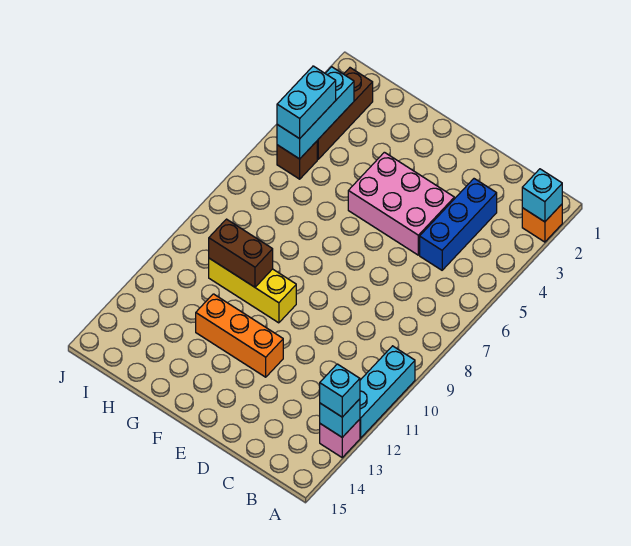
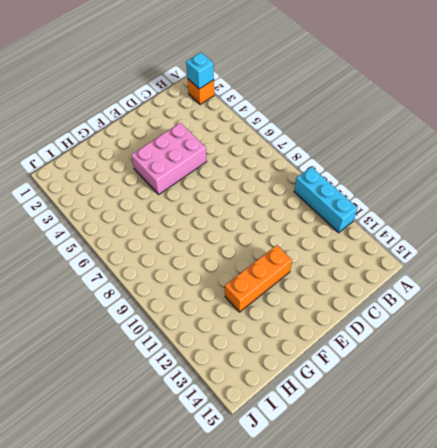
none -> pink 1x1 brick [320,419,360,457]
none -> blue 1x3 brick [420,179,497,270]
none -> yellow 1x3 brick [209,258,296,323]

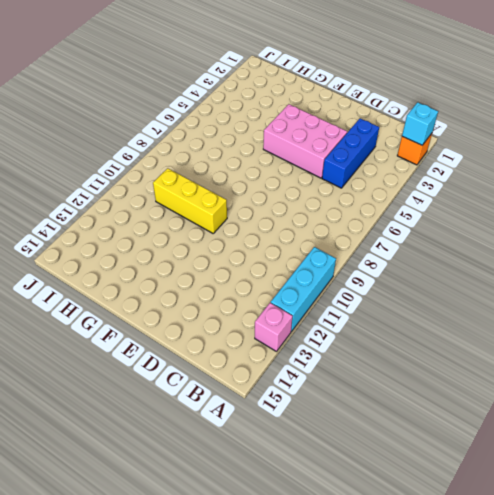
none -> orange 1x3 brick [196,294,283,377]
none -> brown 1x3 brick [317,68,373,159]
none -> brown 1x1 brick [277,141,317,179]

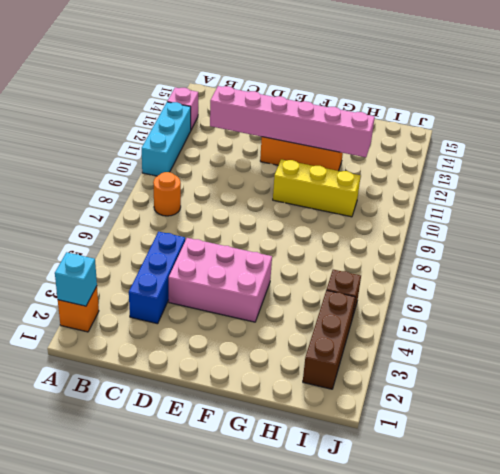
orange 1x1 round brick [153,172,181,216] -> none
pink 1x6 brick [210,86,375,157] -> none
none -> cyan 1x1 brick [320,399,360,437]
none -> brown 1x2 brick [209,219,273,287]
none -> cyan 1x3 brick [277,67,354,159]

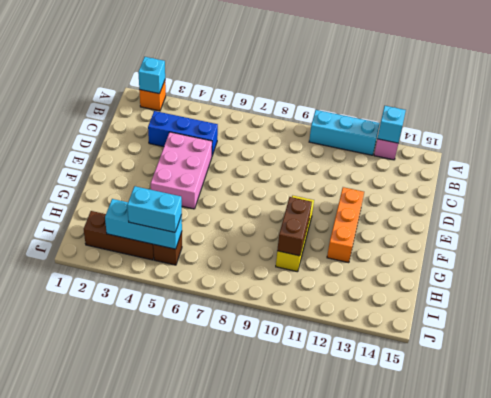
none -> cyan 1x1 brick [320,364,360,417]

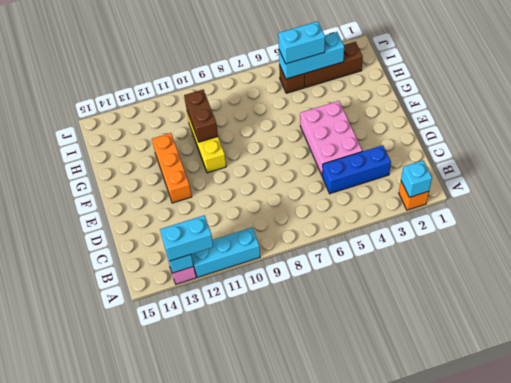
cyan 1x2 brick [160,215,214,261] -> cyan 1x1 brick [320,364,360,417]

